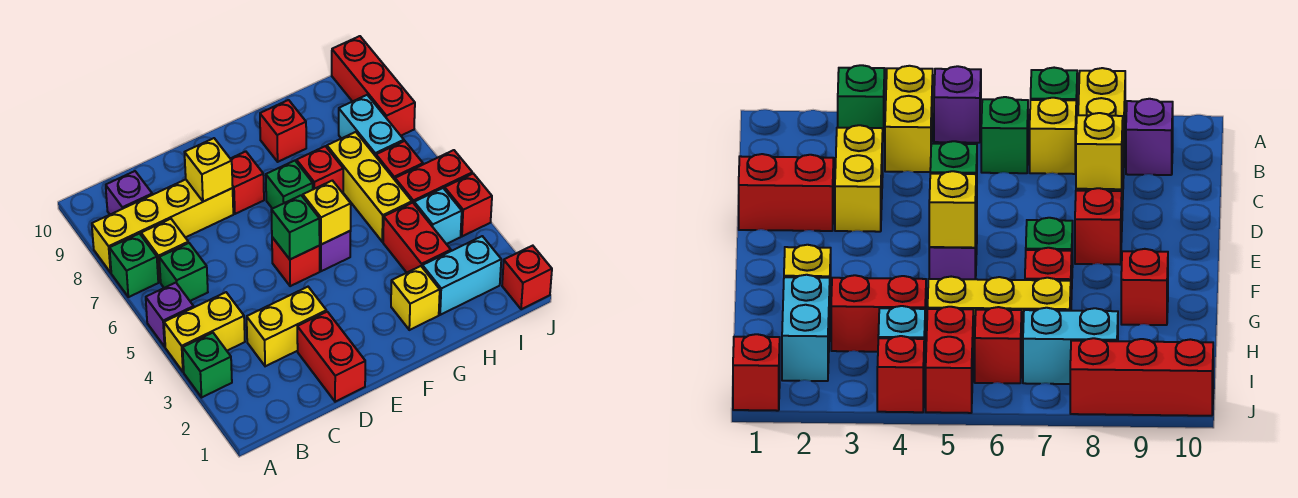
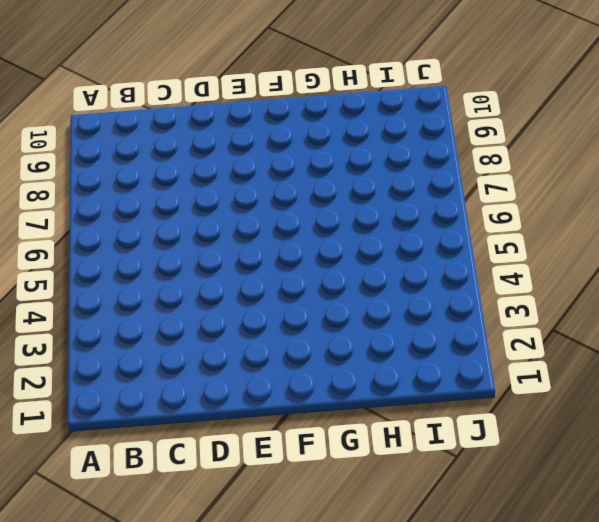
none -> green 1x1 brick [183,333,232,397]
none -> yellow 1x2 brick [164,292,245,372]
none -> purple 1x1 brick [146,283,194,347]
none -> green 1x1 brick [110,234,158,297]

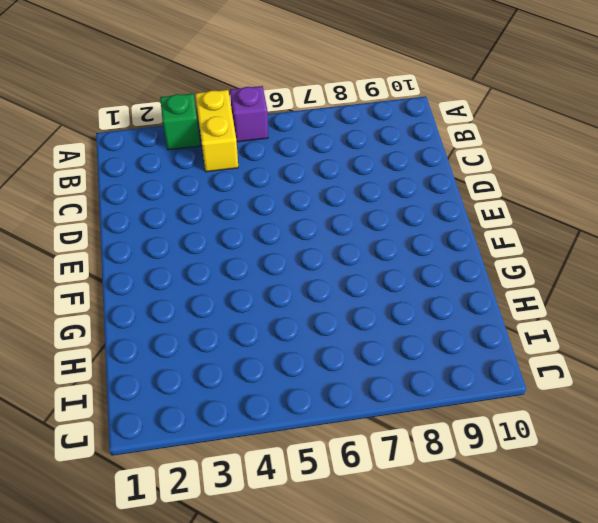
none -> green 1x1 brick [110,234,158,297]
none -> yellow 1x4 brick [92,179,233,273]
none -> green 1x1 brick [159,243,208,301]
none -> yellow 1x1 brick [141,219,188,282]

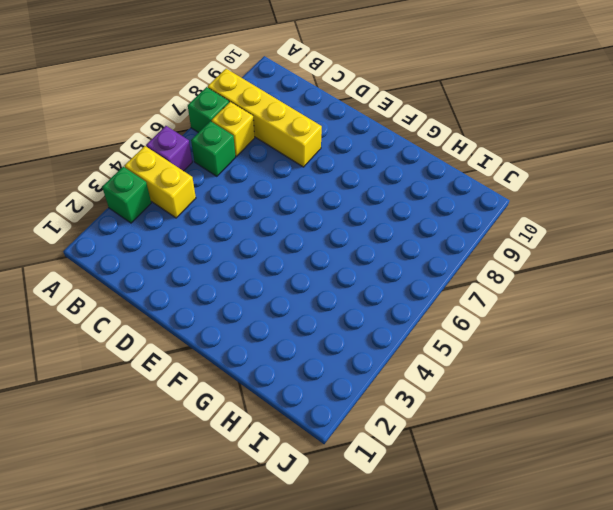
none -> purple 1x1 brick [106,171,152,214]
none -> yellow 1x2 brick [247,287,326,366]
none -> red 1x2 brick [297,312,365,402]
none -> red 1x1 brick [272,237,320,286]

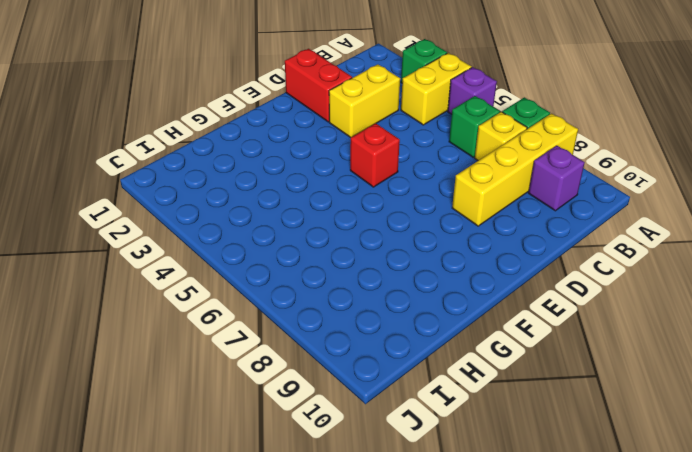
none -> red 1x1 brick [230,151,264,214]
none -> purple 1x1 brick [319,231,351,271]
none -> green 1x1 brick [266,161,313,209]
none -> yellow 1x1 brick [391,266,440,330]

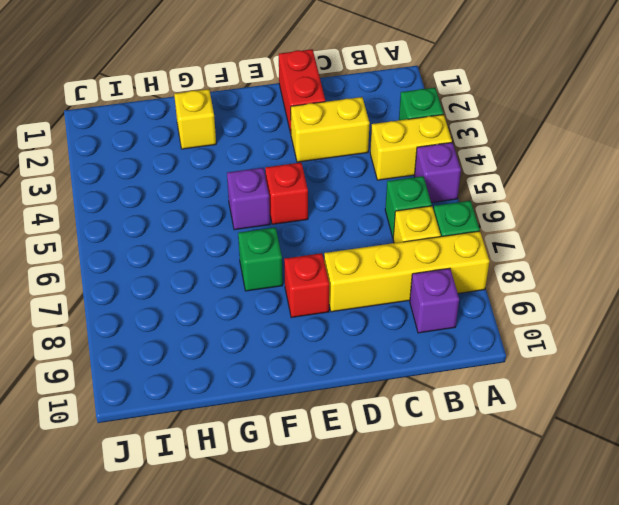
none -> red 1x1 brick [297,146,343,193]
none -> red 1x1 brick [260,100,306,162]
none -> cyan 1x2 brick [422,236,501,315]
none -> red 1x2 brick [383,203,451,273]

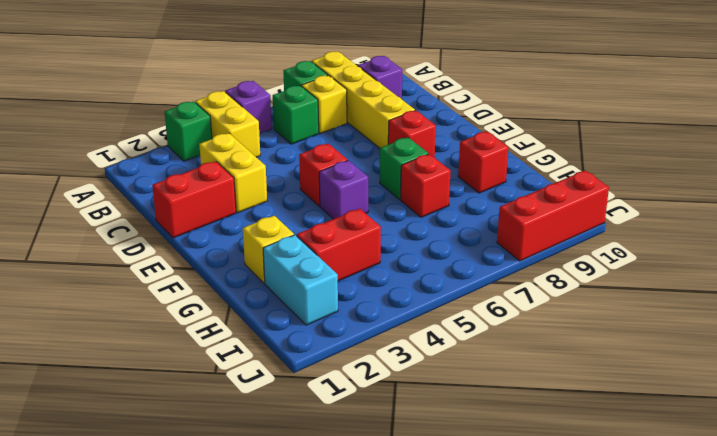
none -> yellow 1x3 brick [327,132,412,242]
none -> cyan 1x1 brick [414,188,462,244]
none -> red 1x2 brick [395,150,472,203]
none -> red 1x1 brick [376,141,423,180]

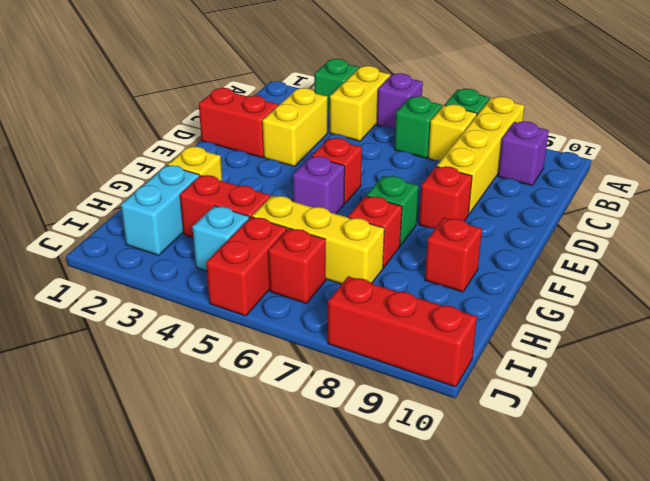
none -> cyan 1x2 brick [339,95,404,156]
none -> red 1x1 brick [502,246,552,309]
none -> red 1x1 brick [445,174,492,236]
none -> yellow 1x1 brick [184,138,233,202]

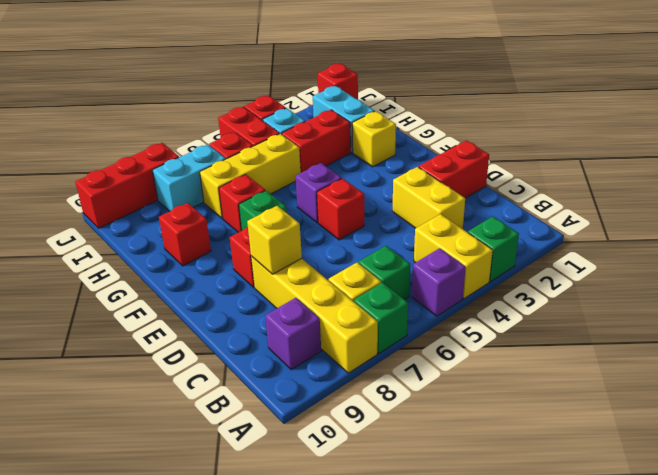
none -> green 1x1 brick [271,195,320,259]
none -> yellow 1x1 brick [303,181,351,245]

